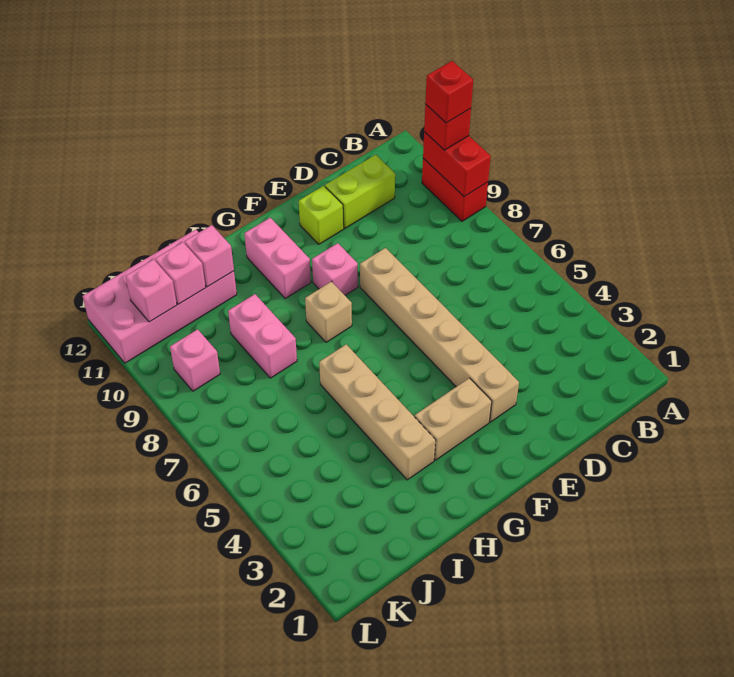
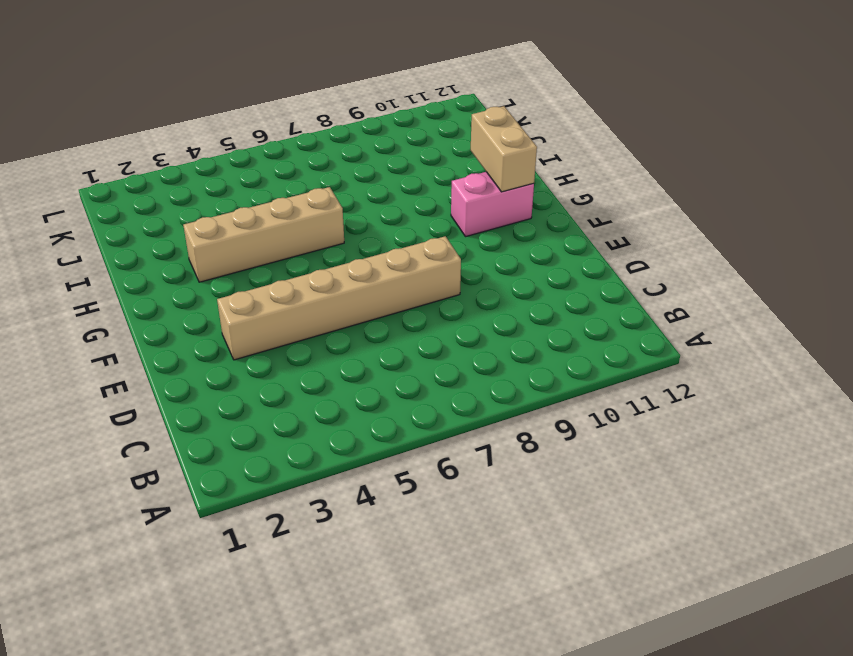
tan 1x2 brick [471,106,537,192] -> tan 1x2 brick moved to [415,378,492,460]
none -> red 1x2 brick [422,158,488,221]
none -> lime 1x2 brick [325,155,395,228]
none -> lime 1x1 brick [299,186,344,244]

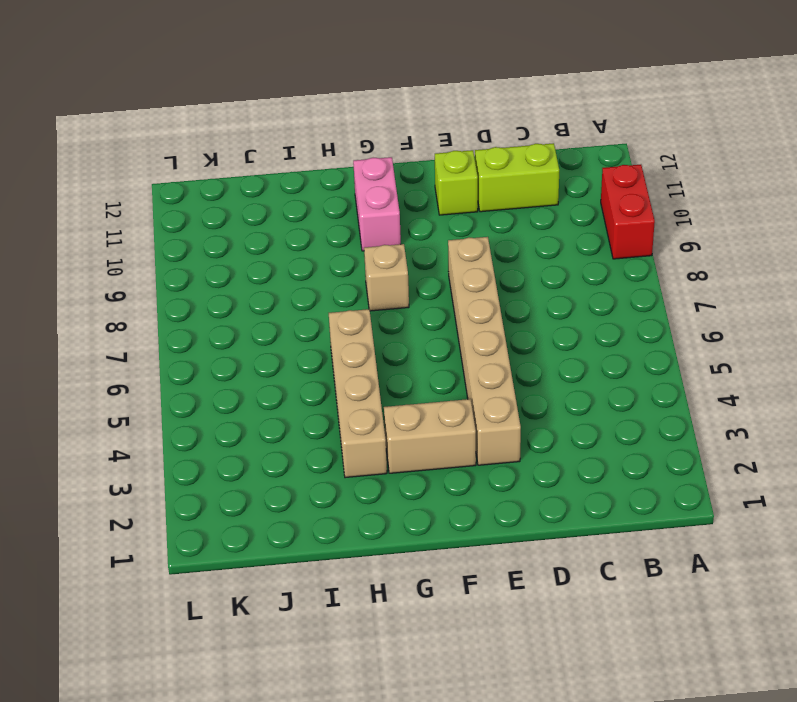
none -> pink 1x1 brick [312,243,358,295]
none -> pink 1x2 brick [228,294,297,378]
none -> pink 2x4 brick [83,229,237,363]

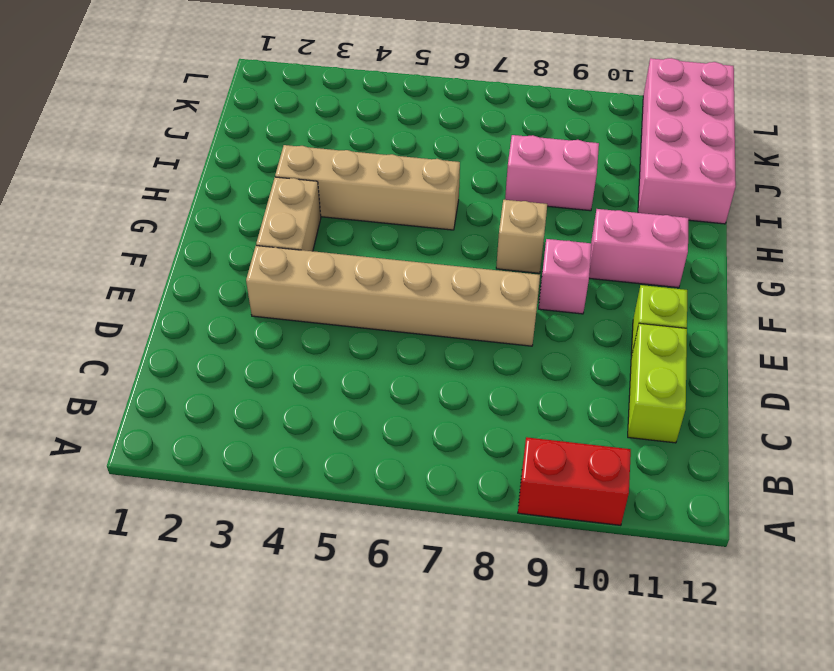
none -> pink 1x1 brick [170,329,220,391]
none -> red 1x2 brick [423,132,491,197]
none -> pink 1x1 brick [185,225,234,287]

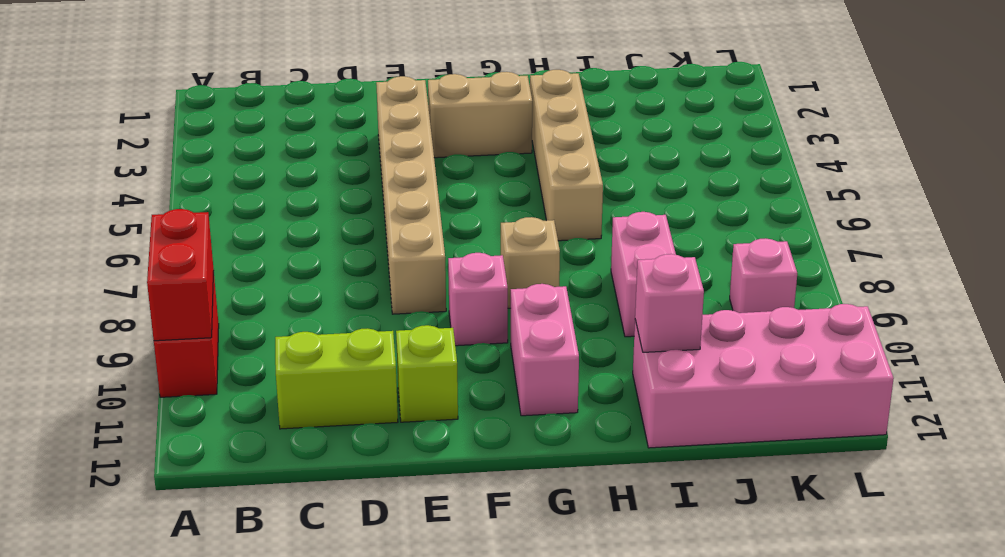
none -> pink 1x1 brick [155,242,206,304]
none -> pink 1x1 brick [125,259,177,322]
none -> red 1x1 brick [424,104,471,150]

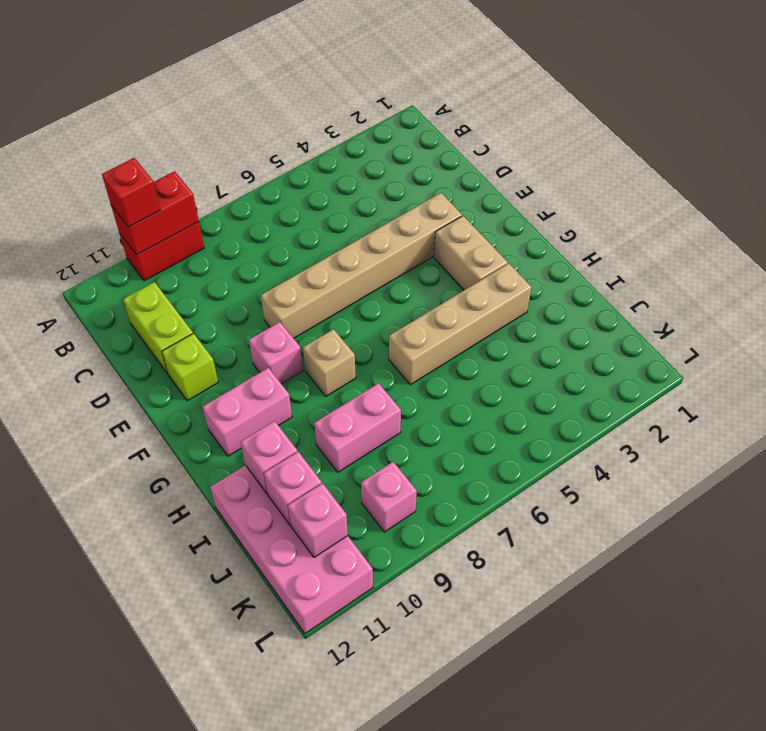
none -> red 1x1 brick [425,61,473,123]

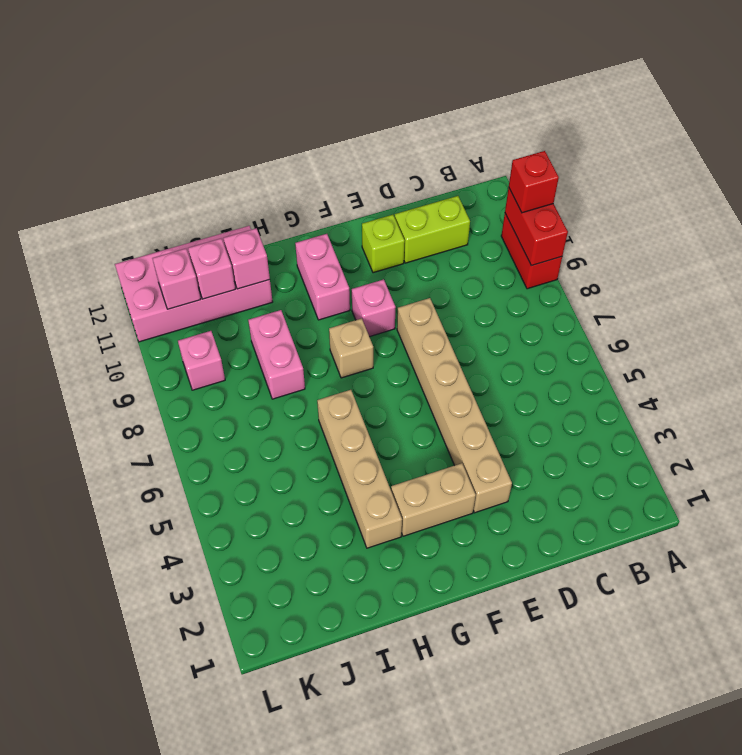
none -> red 1x1 brick [425,61,473,123]

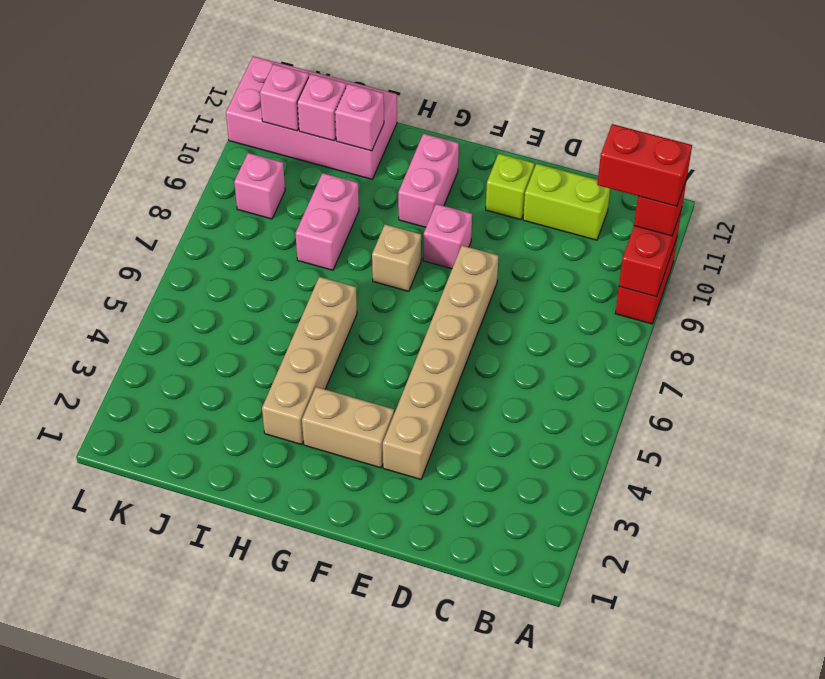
red 1x2 brick [597,124,692,206] -> red 1x1 brick [425,61,473,123]

